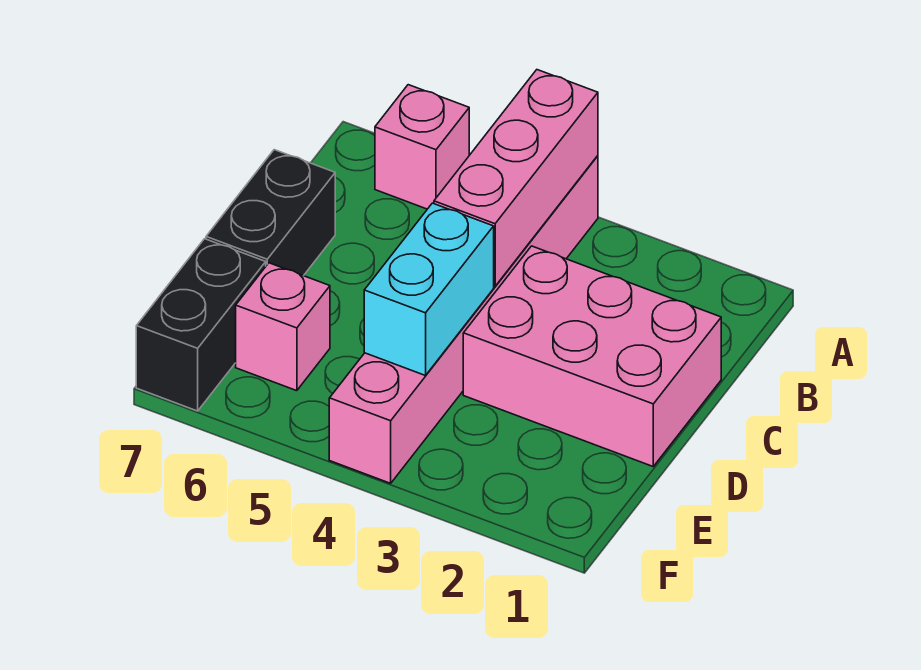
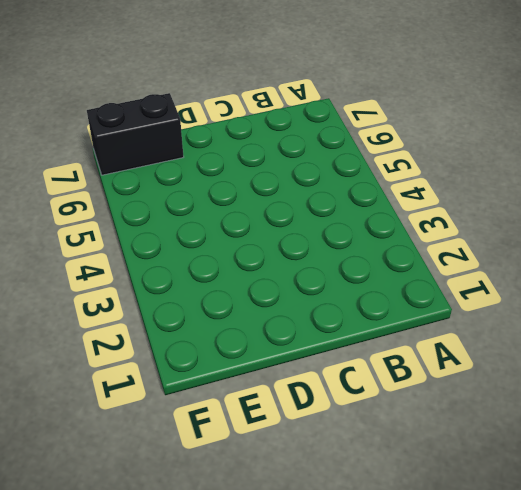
none -> pink 1x6 brick [329,156,598,483]
none -> pink 1x1 brick [375,85,469,209]

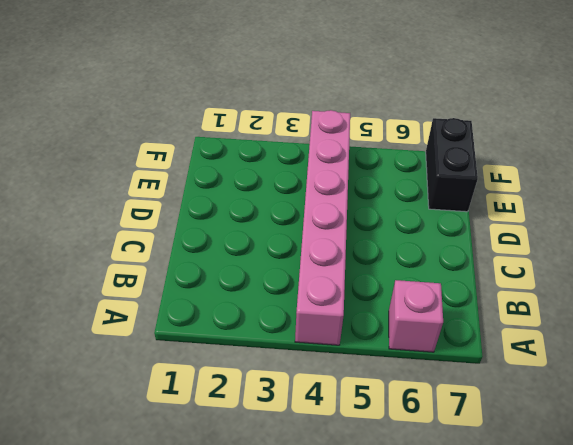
none -> pink 2x3 brick [463,246,721,466]
none -> black 1x2 brick [206,150,335,276]

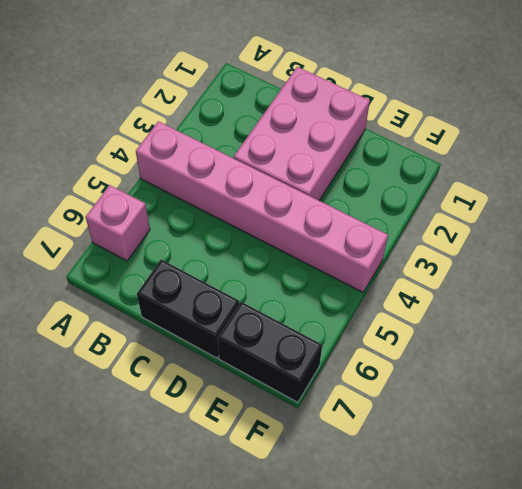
none -> pink 1x1 brick [236,263,330,391]
none -> pink 1x3 brick [434,70,598,286]

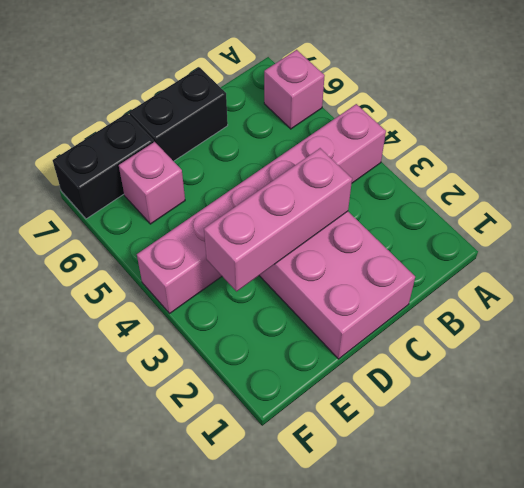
pink 1x3 brick [204,148,352,291] -> pink 1x3 brick moved to [434,70,598,286]
none -> cyan 1x2 brick [364,203,494,376]

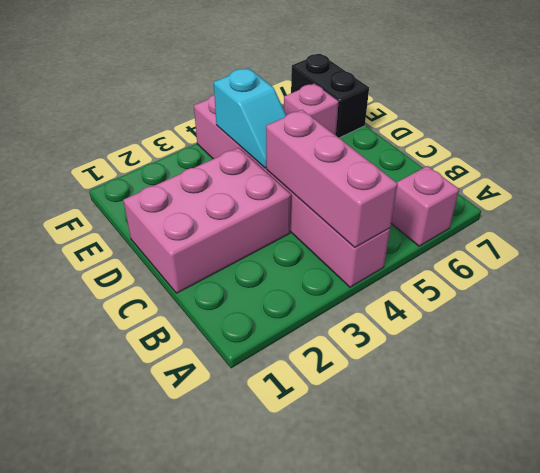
cyan 1x2 slope [214,68,286,168] -> cyan 1x2 brick [364,203,494,376]
none -> black 1x2 brick [206,150,335,276]

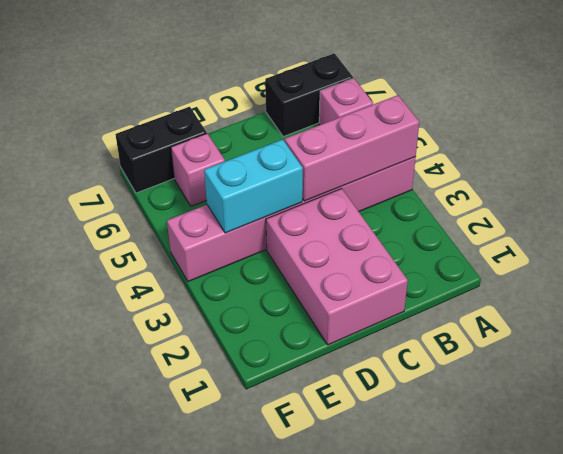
black 1x2 brick [265,53,353,136] -> black 1x2 brick moved to [206,150,335,276]

